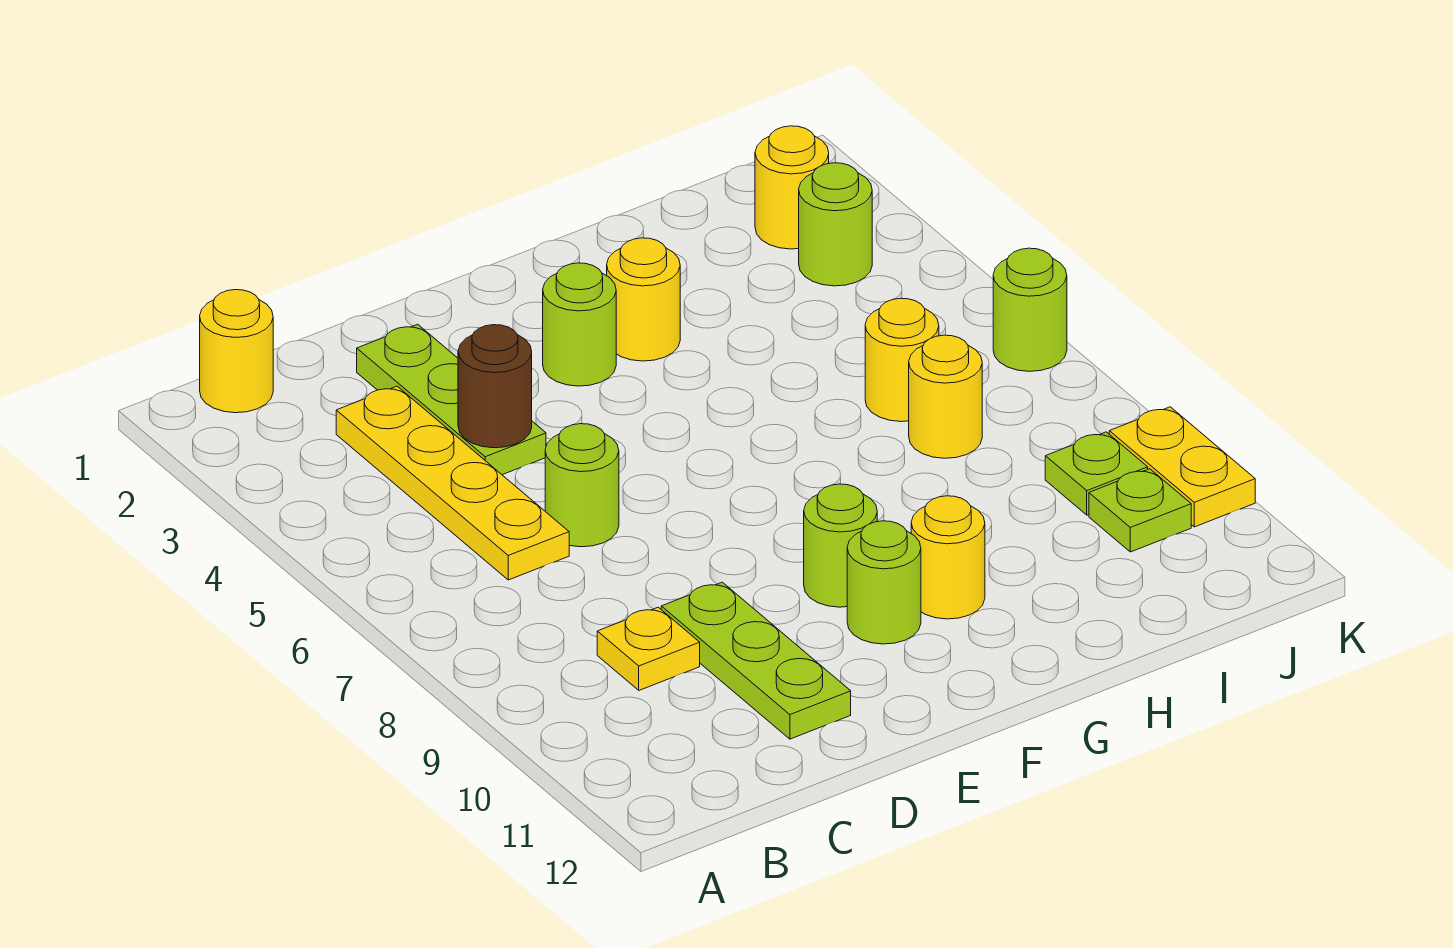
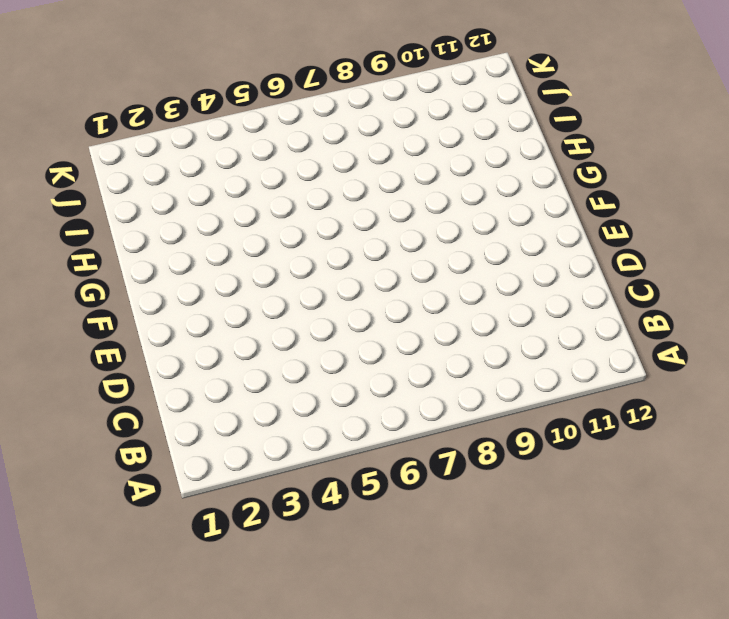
none -> yellow 1x1 round brick [200,290,273,413]
none -> yellow 1x4 plate [336,386,569,580]
none -> yellow 1x1 plate [597,607,700,690]

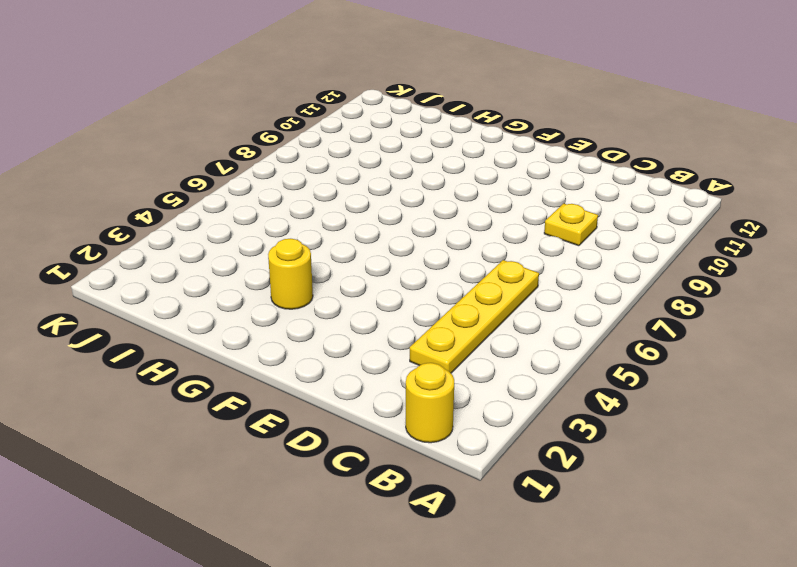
none -> lime 1x3 plate [357,324,546,475]
none -> lime 1x1 round brick [545,424,619,547]
none -> lime 1x3 plate [661,582,851,739]

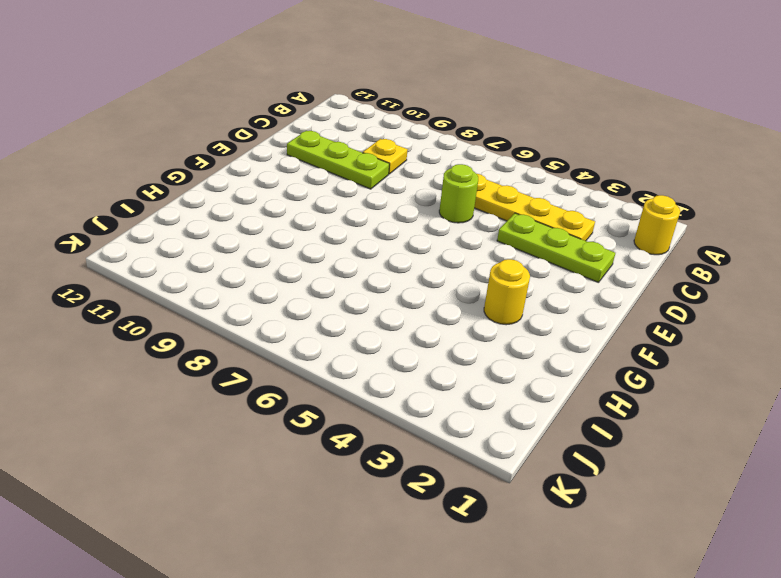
none -> lime 1x1 round brick [543,263,616,386]
none -> lime 1x1 round brick [804,484,877,607]
none -> lime 1x1 round brick [847,521,921,644]

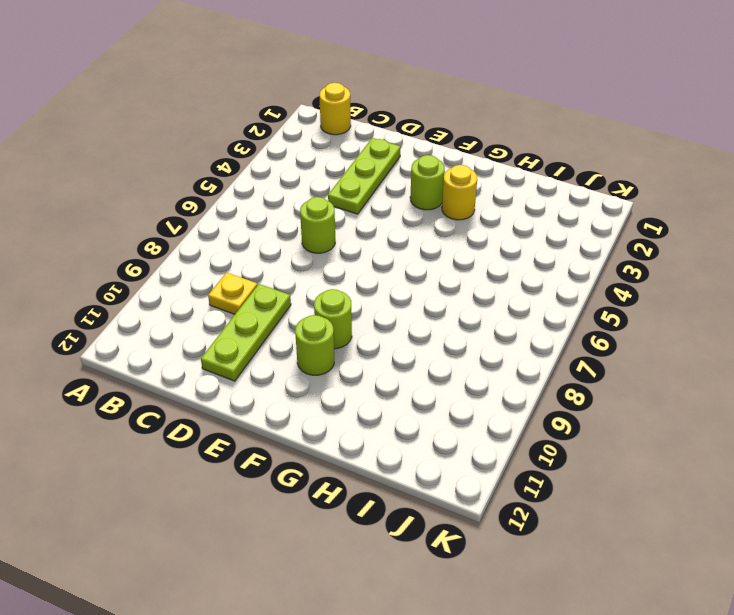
none -> yellow 1x4 plate [336,386,569,580]
none -> yellow 1x1 round brick [911,496,985,619]
none -> yellow 1x1 round brick [865,298,939,422]

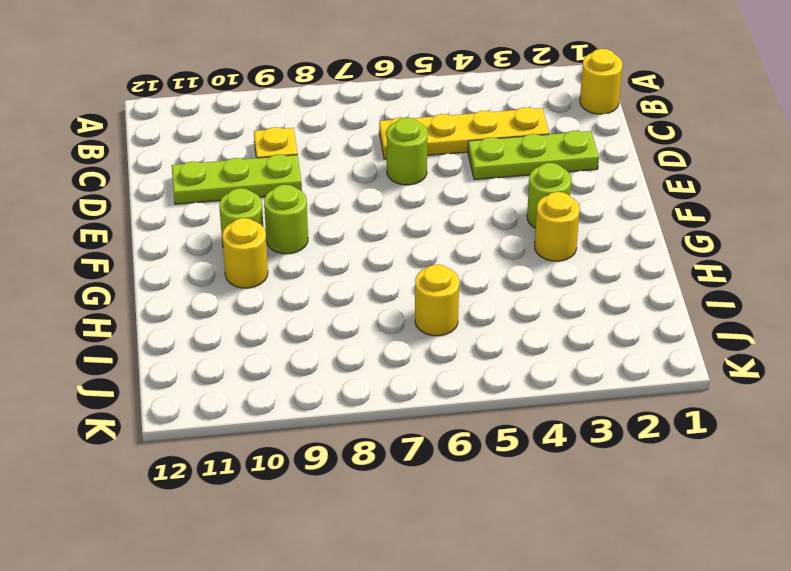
none -> yellow 1x1 round brick [909,335,982,458]
none -> yellow 1x1 round brick [755,126,829,249]
none -> lime 1x1 round brick [799,163,872,286]

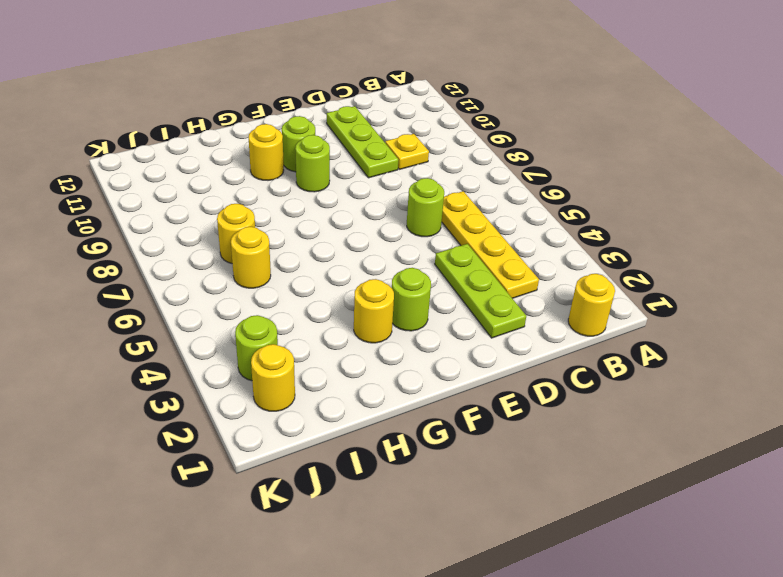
none -> lime 1x1 plate [1045,432,1148,515]
none -> lime 1x1 plate [1089,469,1191,552]
none -> lime 1x1 round brick [993,248,1067,371]

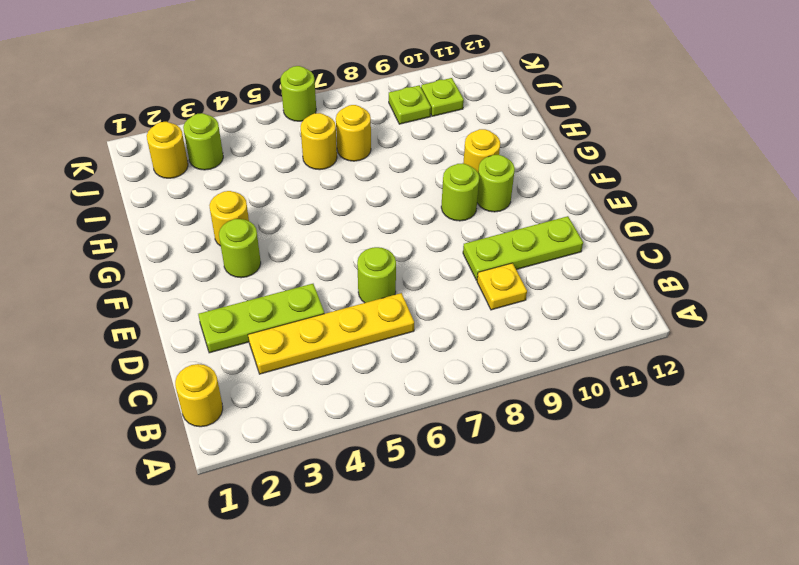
none -> yellow 1x2 plate [1109,407,1255,527]
none -> brown 1x1 round brick [458,325,532,448]

